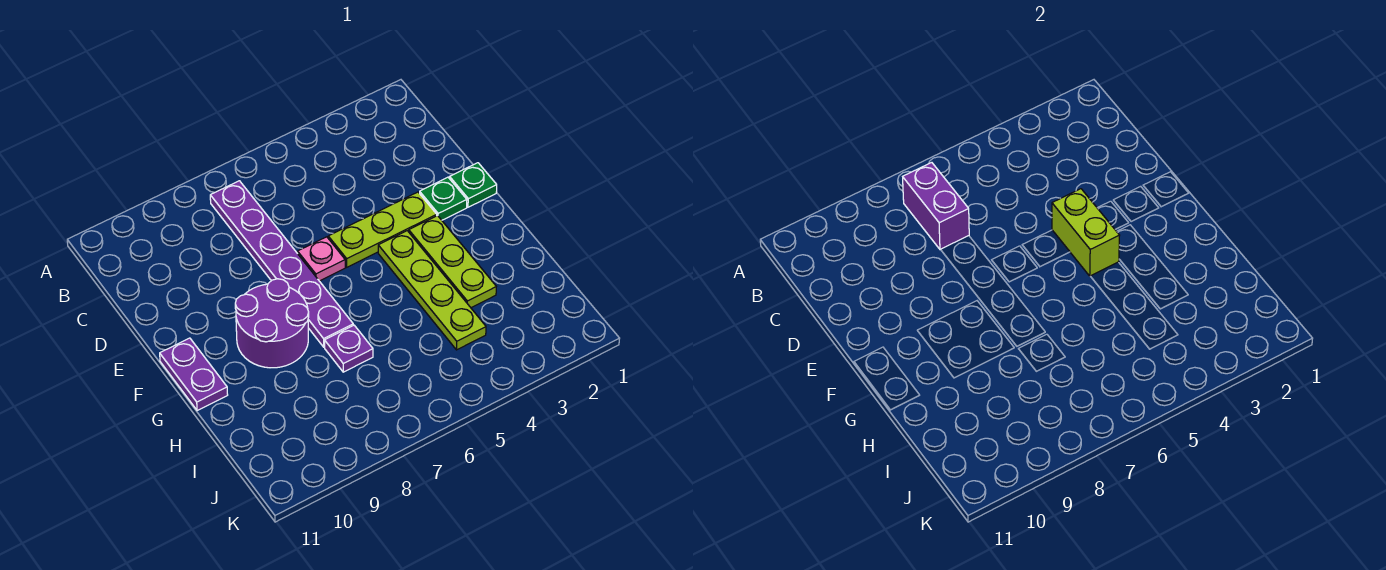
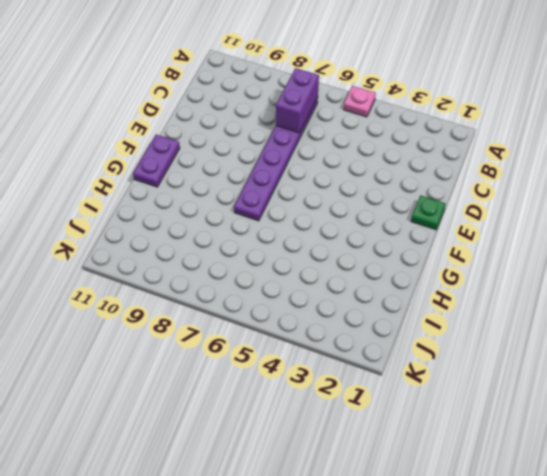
pink 1x1 plate [344,86,376,117] -> pink 1x1 plate moved to [298,237,345,281]
none -> green 1x1 plate [420,177,467,220]
none -> lime 1x3 plate [328,192,437,267]
none -> lime 1x3 plate [409,216,496,308]

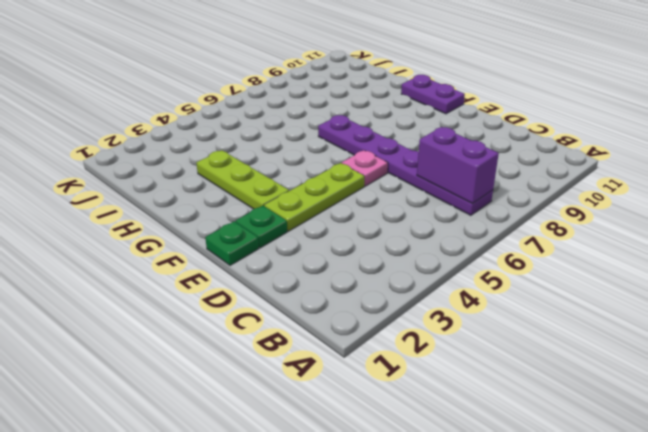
none -> lime 1x4 plate [378,231,486,350]
none -> purple 2x2 round brick [235,279,309,368]
none -> purple 1x1 plate [325,325,373,372]

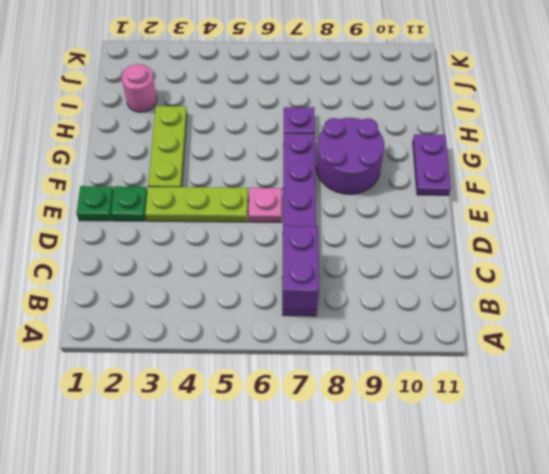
pink 1x1 round brick [122,64,157,112] -> none
none -> lime 1x4 plate [378,231,486,350]
none -> lime 1x2 brick [1052,189,1120,276]

